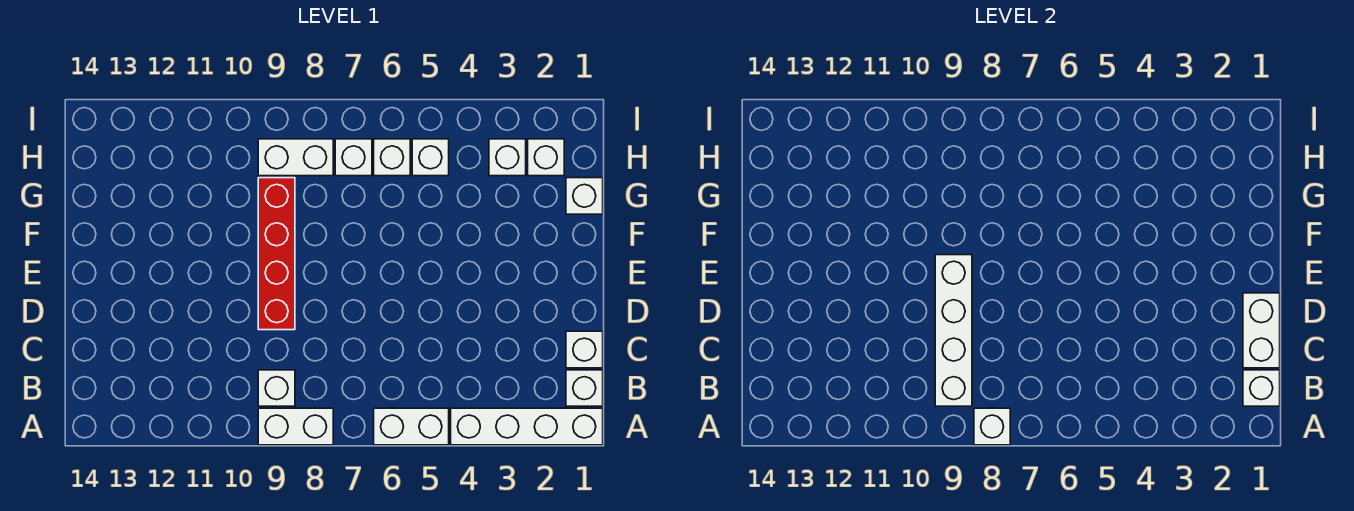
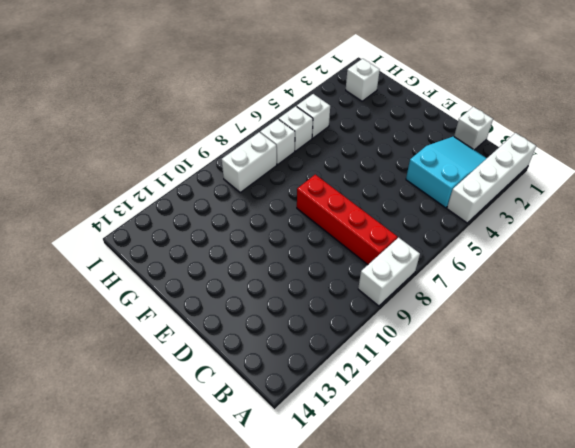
cyan 2x3 slope [406,136,487,208] -> none
red 1x4 brick [297,175,397,265] -> red 1x4 brick moved to [258,178,295,330]
none -> white 1x2 brick [374,408,449,445]
none -> white 1x1 brick [566,370,603,406]
none -> white 1x1 brick [258,370,295,406]

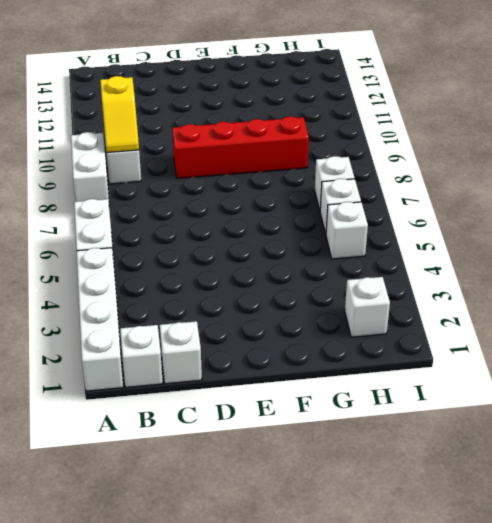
yellow 1x2 slope [100,76,139,153] -> white 1x4 brick [935,255,972,406]
none -> white 1x1 brick [566,178,603,214]
none -> white 1x1 brick [489,139,526,176]
none -> white 1x2 brick [258,139,333,176]

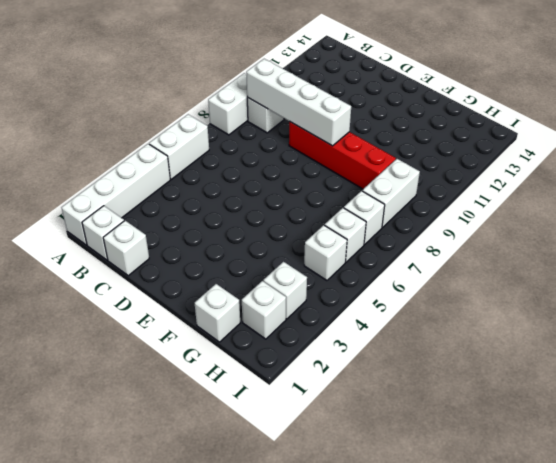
none -> white 1x1 brick [974,408,1010,445]
none -> white 1x1 brick [1243,370,1280,406]
none -> white 1x2 brick [1243,293,1280,368]

